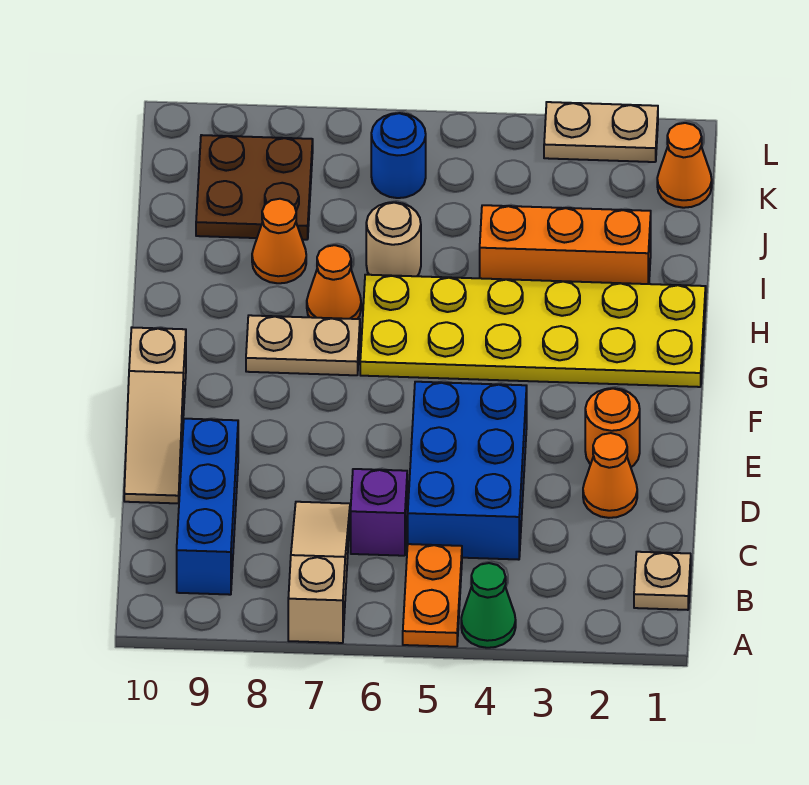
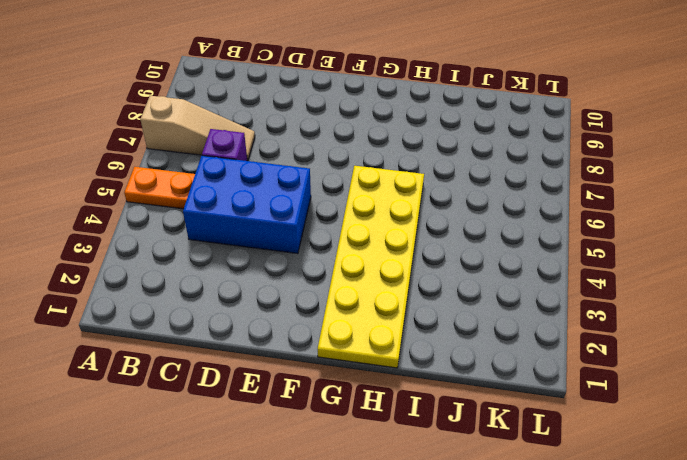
none -> green 1x1 cone [461,563,516,648]
none -> tan 1x1 plate [634,552,691,610]
none -> blue 1x3 brick [177,419,238,595]

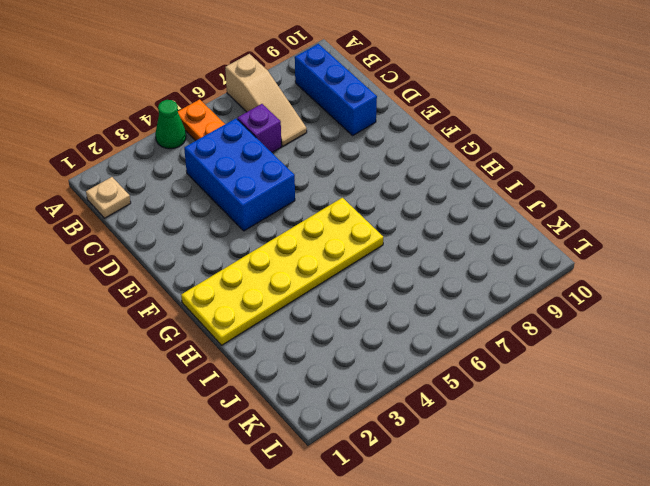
none -> orange 1x1 cone [583,433,637,518]
none -> tan 1x3 slope [124,328,186,503]
none -> orange 1x1 round brick [585,388,640,467]

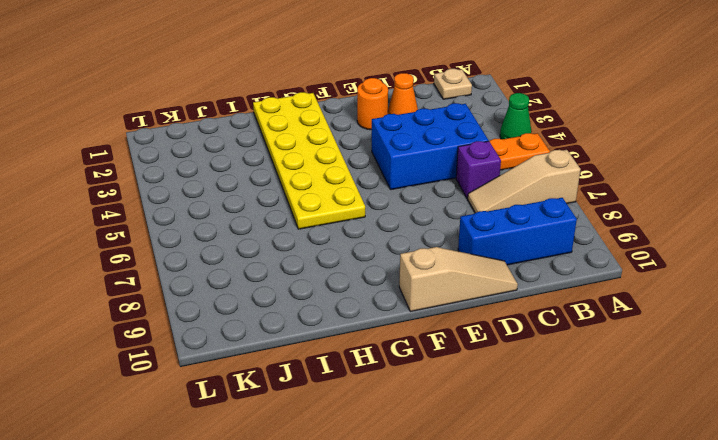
none -> tan 1x2 plate [246,315,360,375]
none -> orange 1x1 cone [307,245,361,319]
none -> orange 1x3 brick [480,205,651,284]

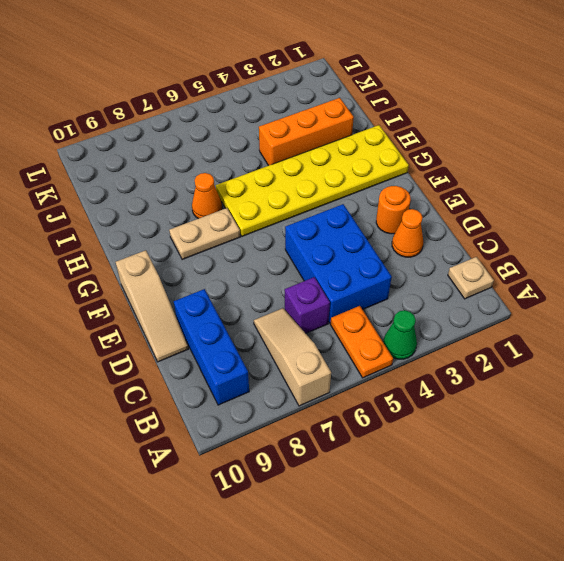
none -> tan 1x1 round brick [366,202,421,276]
none -> orange 1x1 cone [252,199,306,283]
none -> brown 2x2 plate [196,135,313,240]

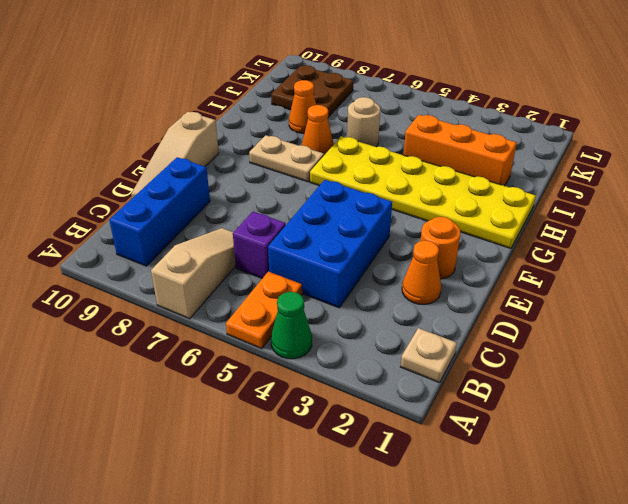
none -> orange 1x1 cone [657,123,712,208]
none -> blue 1x1 round brick [371,113,426,198]
none -> tan 1x2 plate [544,102,658,162]

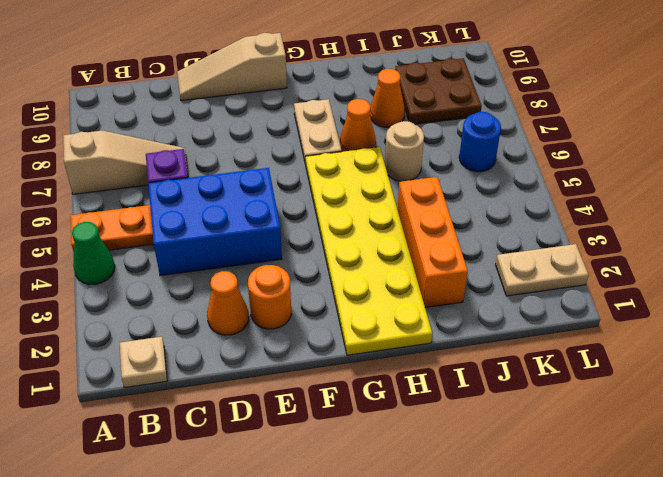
tan 1x2 plate [496,244,589,296] -> tan 1x2 plate turned to [544,102,658,162]
none -> blue 1x3 brick [177,419,238,595]
none -> orange 1x1 cone [657,123,712,208]

